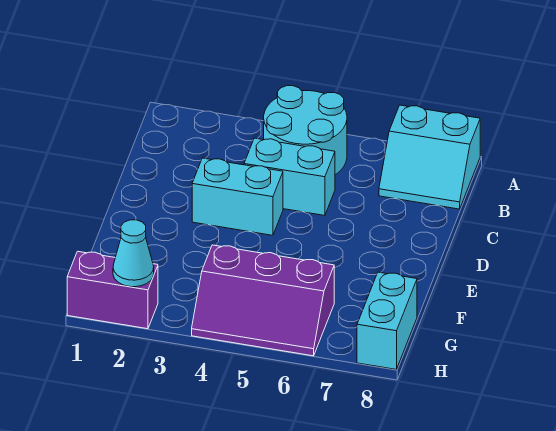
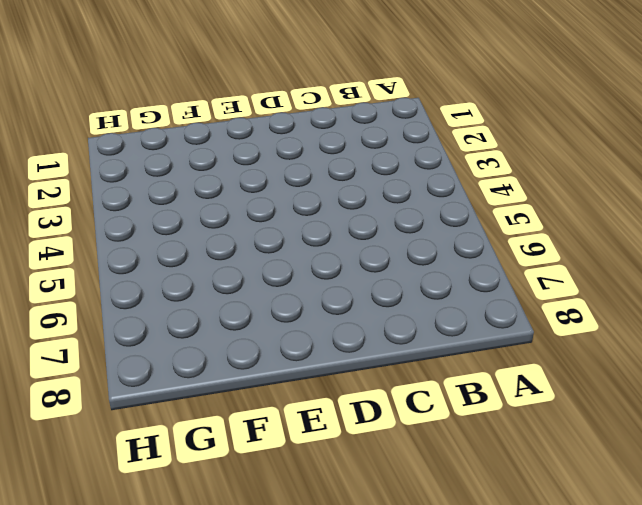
none -> cyan 2x2 round brick [264,86,347,175]
none -> cyan 2x2 slope [379,105,480,209]

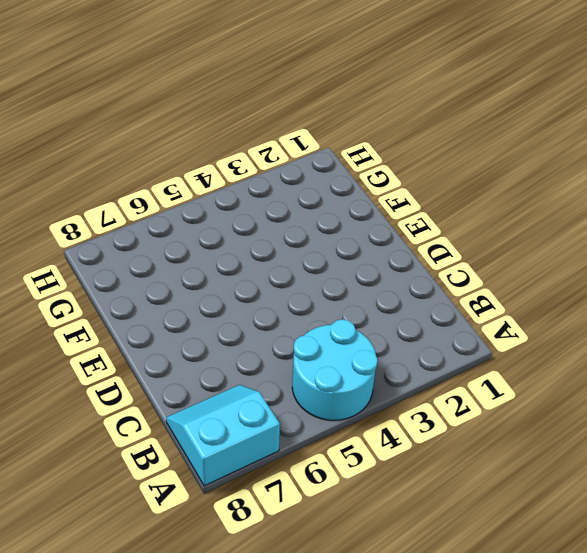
none -> cyan 1x2 brick [244,138,335,216]
none -> cyan 1x2 brick [192,158,283,235]

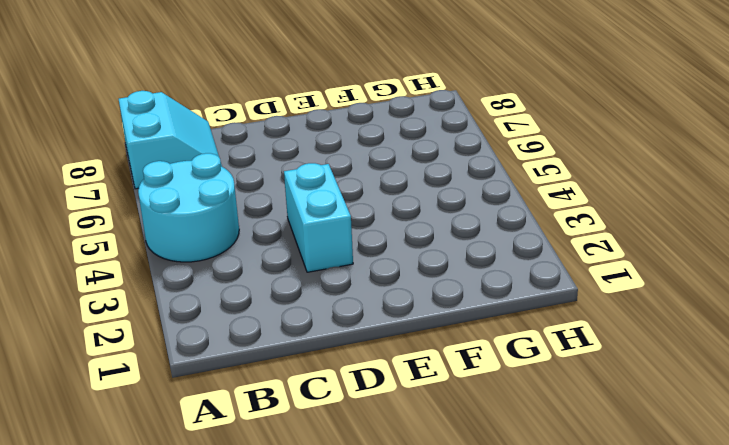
none -> cyan 1x2 brick [244,138,335,216]
none -> purple 2x3 slope [192,245,334,356]

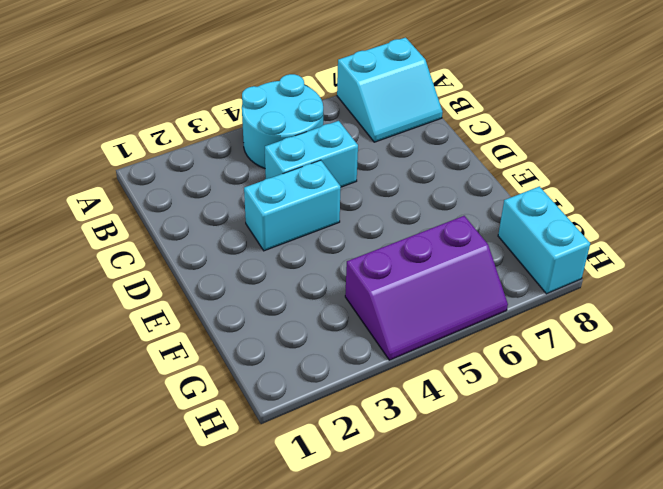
none -> purple 1x2 brick [67,251,158,329]
none -> cyan 1x1 cone [113,220,154,287]

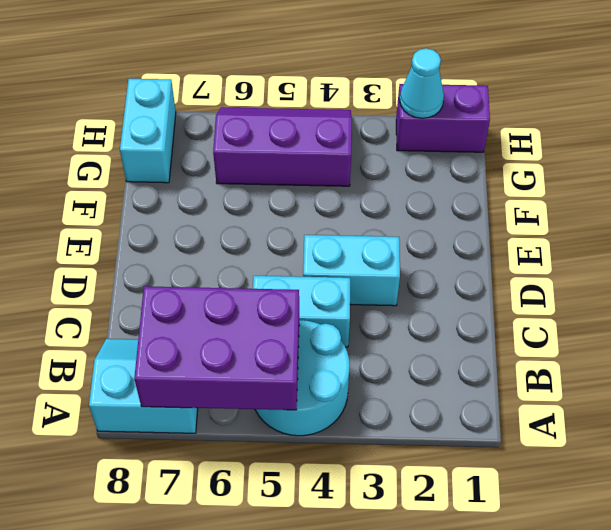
purple 2x3 brick [134,286,299,410] -> none

